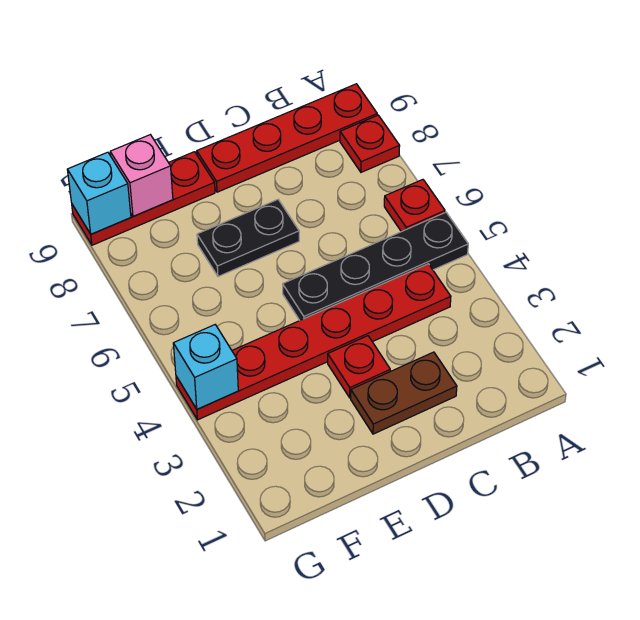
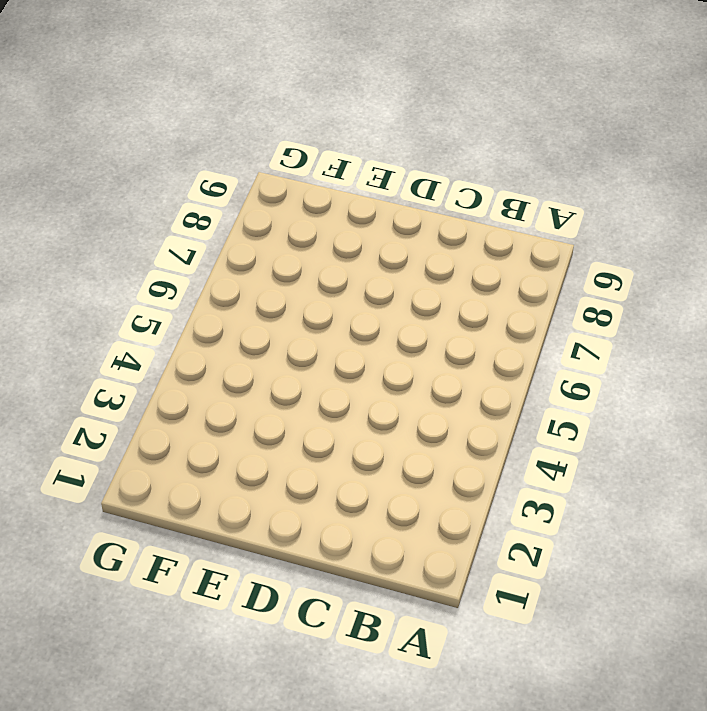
none -> black 1x4 plate [283,212,468,320]
none -> red 1x1 plate [384,180,445,232]
none -> red 1x1 plate [340,115,400,172]

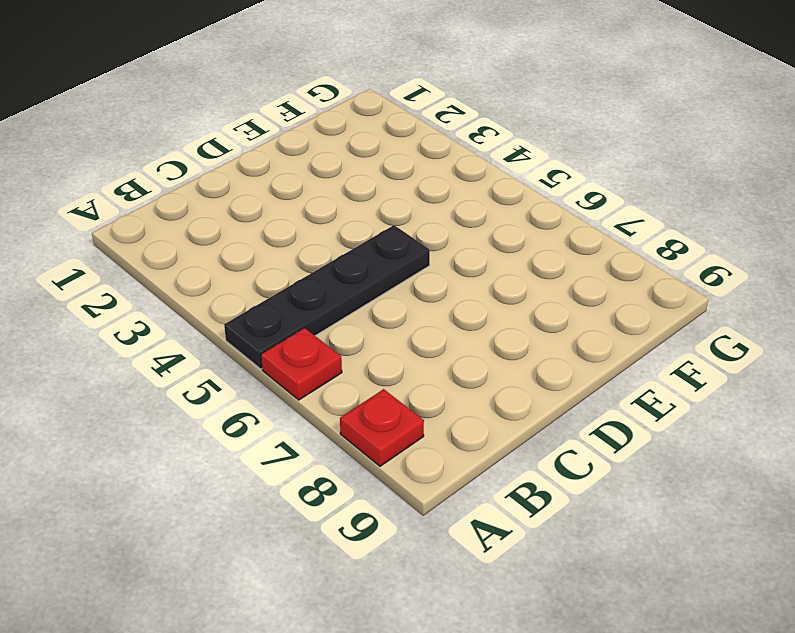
none -> red 1x4 plate [197,84,377,192]
none -> red 1x6 plate [176,264,451,420]
none -> brown 1x2 plate [351,352,457,434]

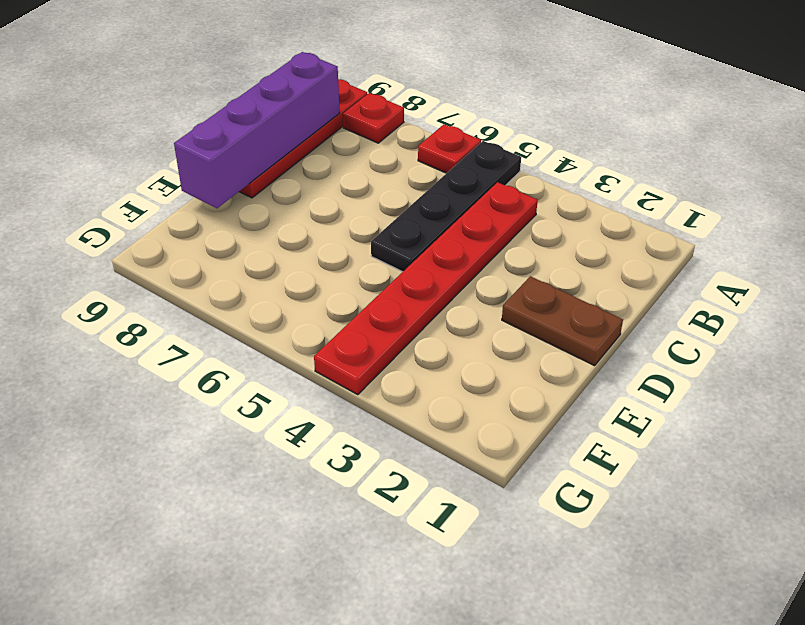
purple 1x4 brick [174,52,340,208] -> none
brown 1x2 plate [502,276,623,366] -> brown 1x2 plate turned to [351,352,457,434]
none -> red 1x1 plate [328,336,390,398]
none -> black 1x2 plate [197,200,299,277]
none -> red 1x3 plate [72,152,215,245]

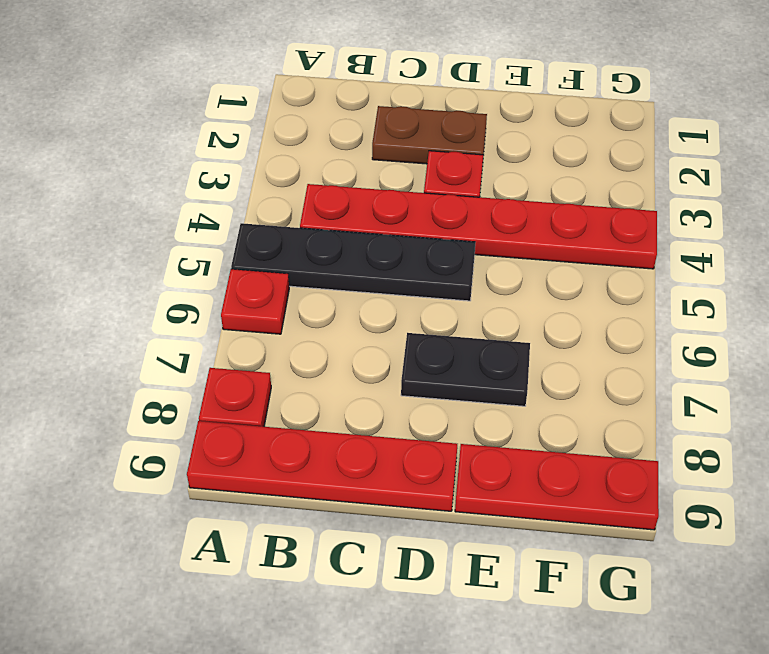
none -> pink 1x1 brick [110,135,173,216]
none -> cyan 1x1 brick [173,325,238,409]
none -> cyan 1x1 brick [67,152,131,234]

